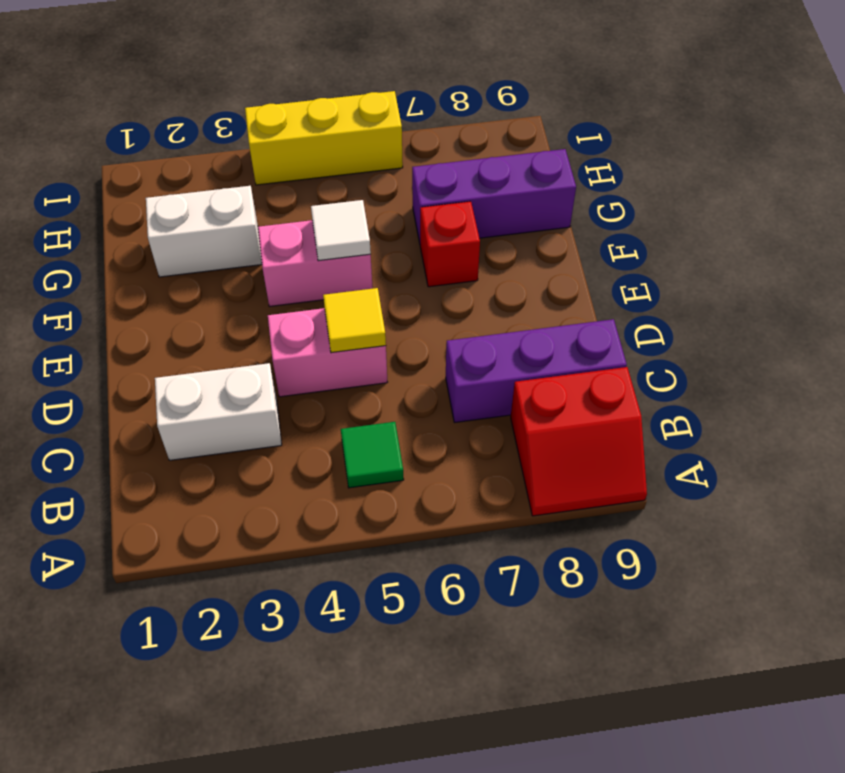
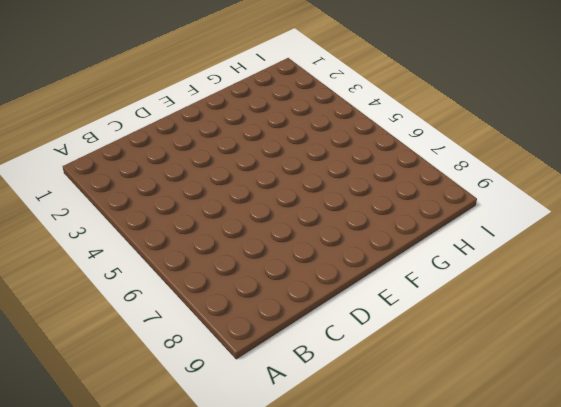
none -> red 2x2 slope [511,367,647,516]
none -> green 1x1 tile [341,422,404,488]
none -> white 1x2 brick [155,363,282,460]

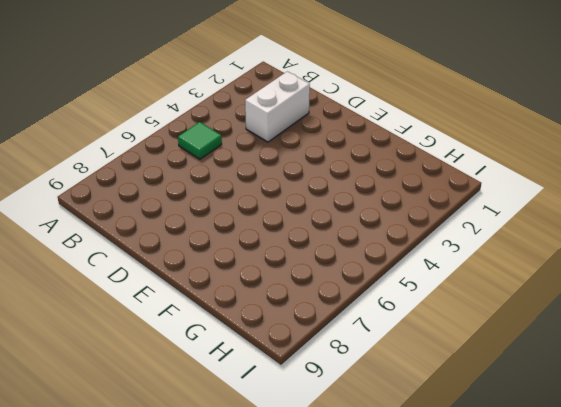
none -> red 2x2 slope [511,367,647,516]
none -> purple 1x3 brick [446,319,627,423]
none -> pink 1x2 brick [268,308,387,397]

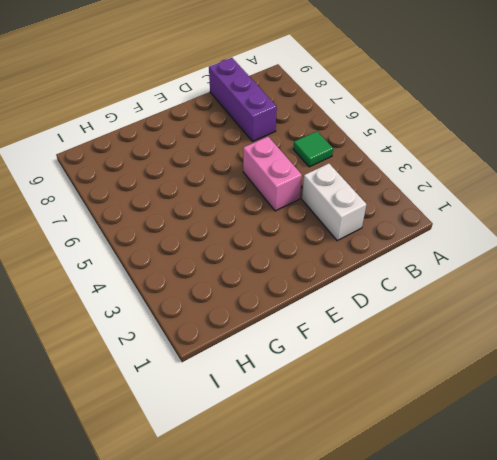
none -> red 2x2 slope [511,367,647,516]
none -> pink 1x2 brick [258,220,373,306]
none -> red 1x1 brick [420,201,480,287]

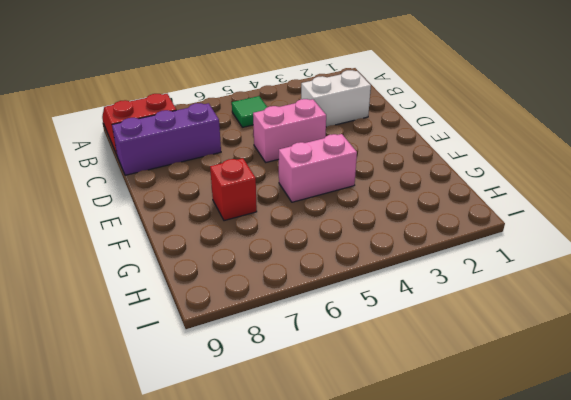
none -> white 1x2 brick [146,186,262,277]
none -> purple 1x3 brick [412,149,576,243]
none -> yellow 1x3 brick [245,91,403,185]

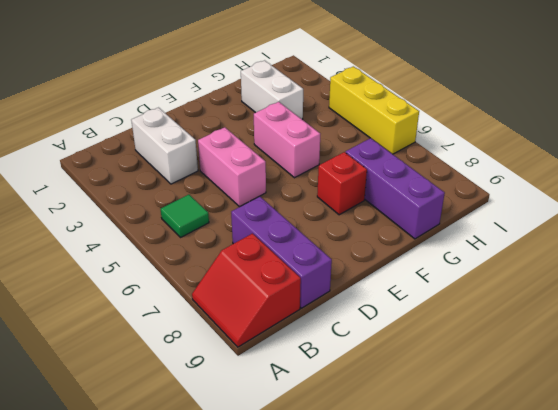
none -> yellow 1x1 tile [323,288,386,353]
none -> white 1x1 tile [311,200,371,261]

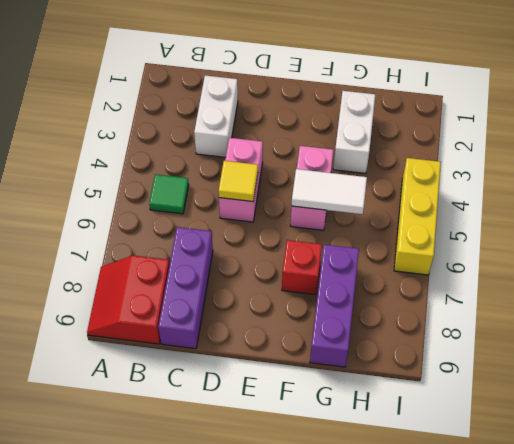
white 1x2 tile [292,169,367,214] -> white 1x1 tile [311,200,371,261]

